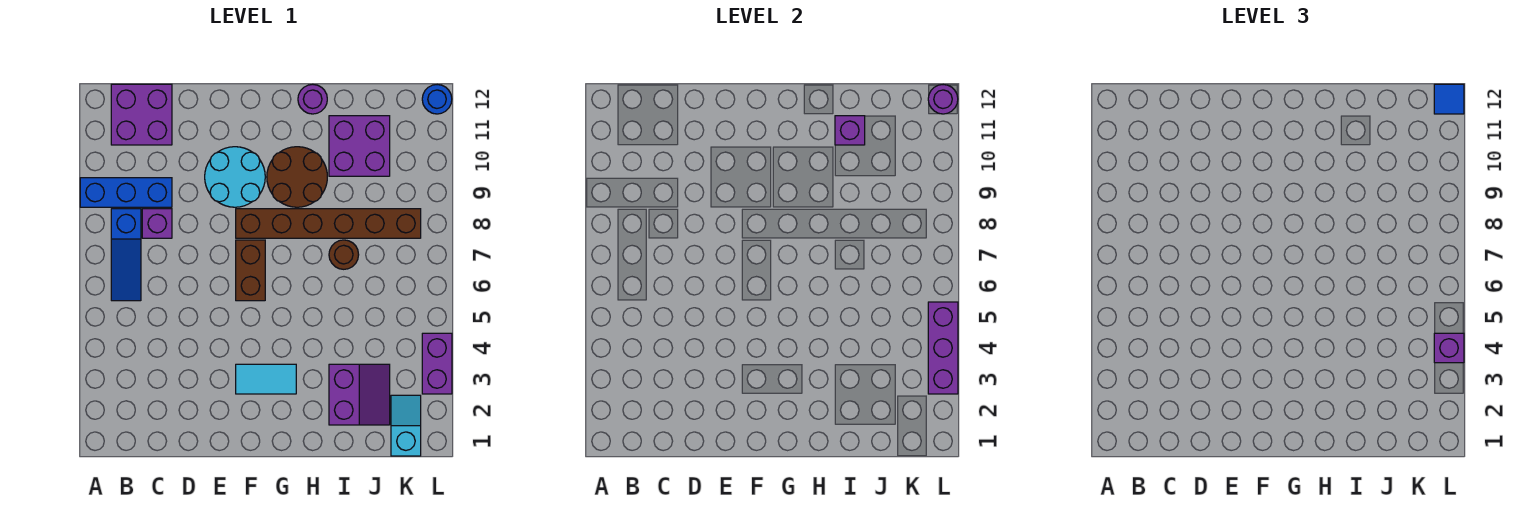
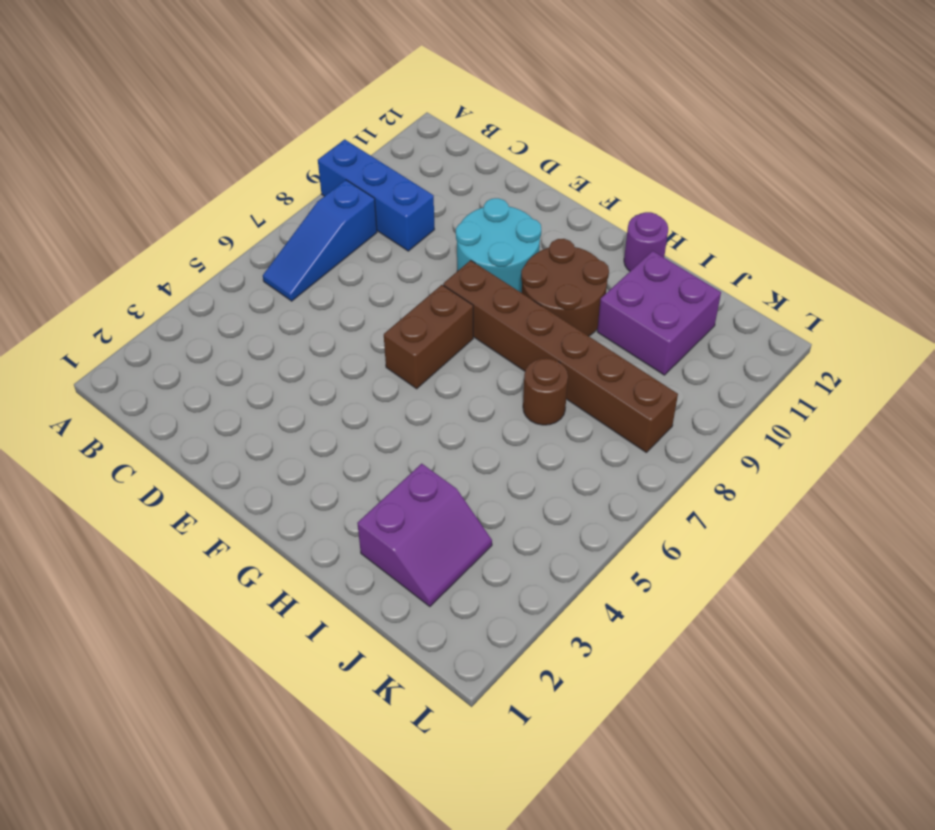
none -> purple 2x2 brick [111,84,172,145]
none -> purple 1x1 brick [142,209,172,238]
none -> cyan 1x2 tile [236,364,296,394]

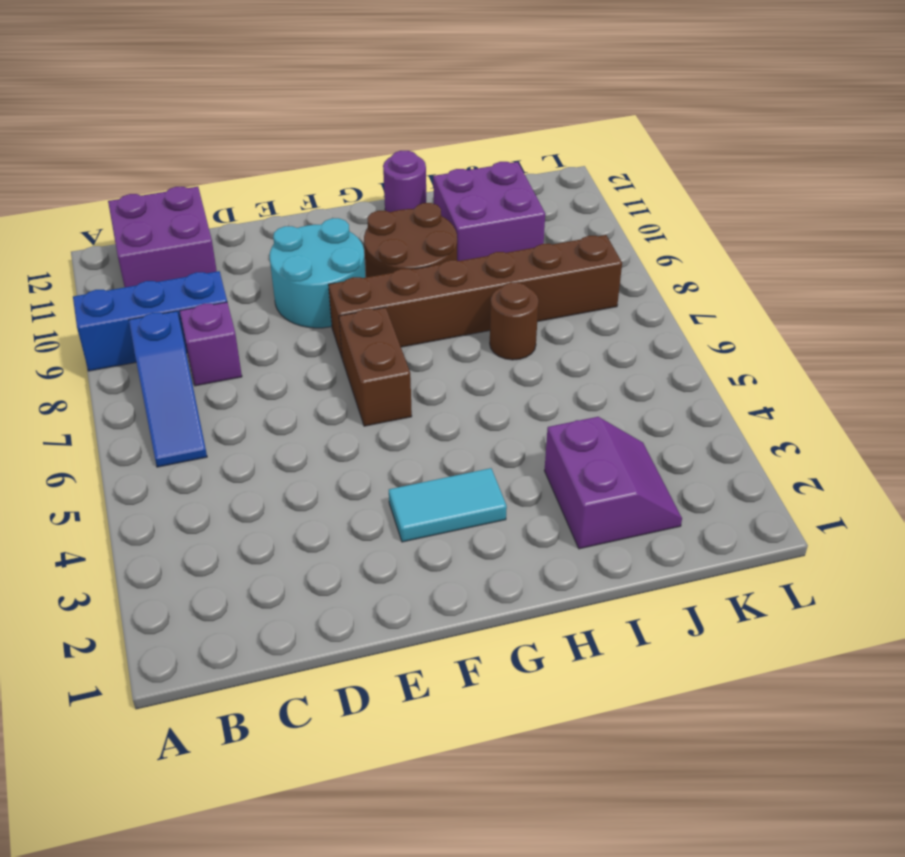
none -> cyan 1x2 slope [391,395,421,456]
none -> purple 1x2 brick [422,333,452,394]
none -> blue 1x1 round brick [422,85,452,114]

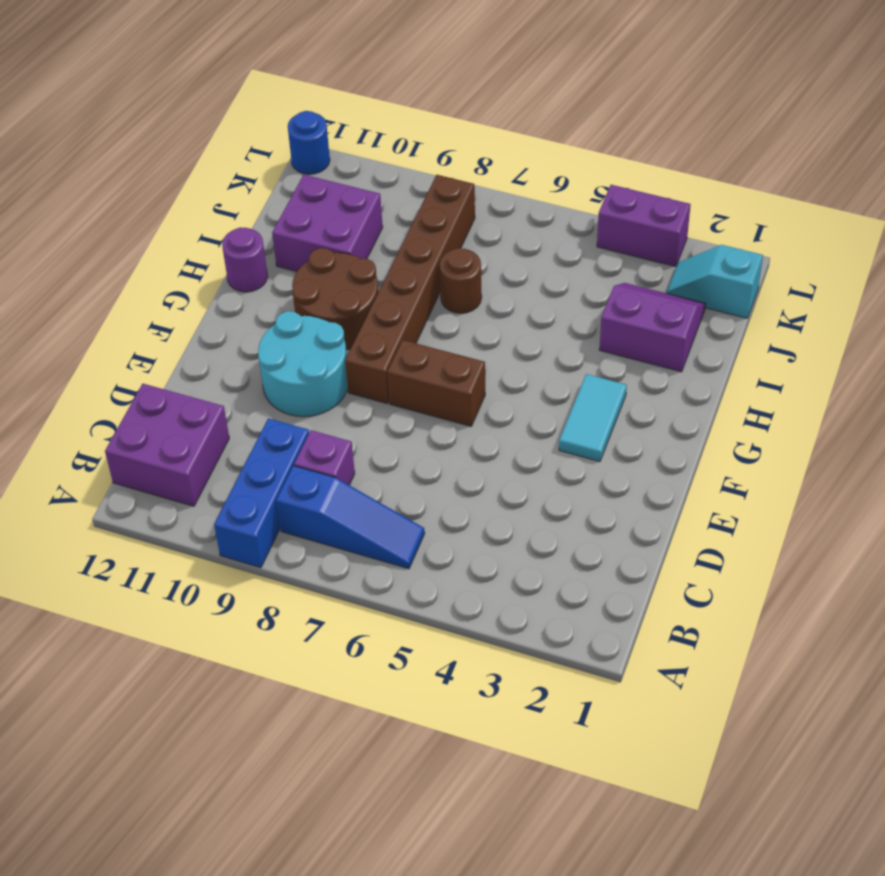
none -> purple 1x1 brick [835,116,865,145]
none -> purple 1x3 brick [928,302,958,394]
none -> purple 1x1 round brick [928,85,958,114]

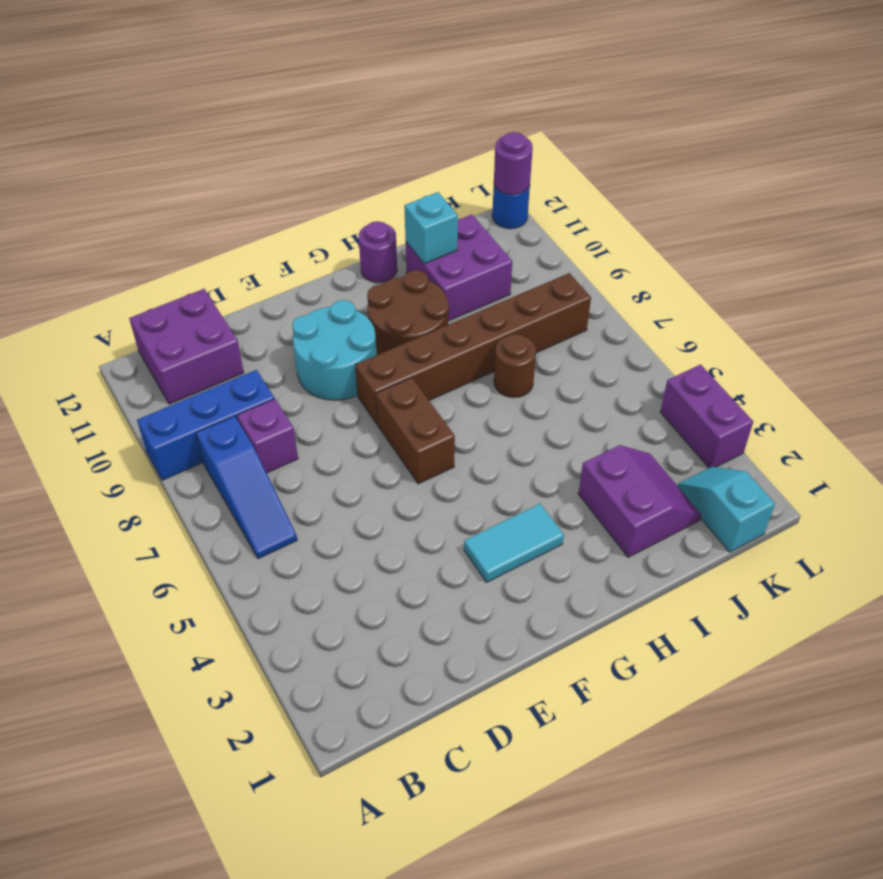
cyan 1x1 brick [404,192,458,264] -> purple 1x1 brick [835,116,865,145]
none -> purple 1x3 brick [928,302,958,394]
none -> purple 1x1 brick [1434,333,1464,363]
none -> blue 1x1 tile [1434,84,1464,114]

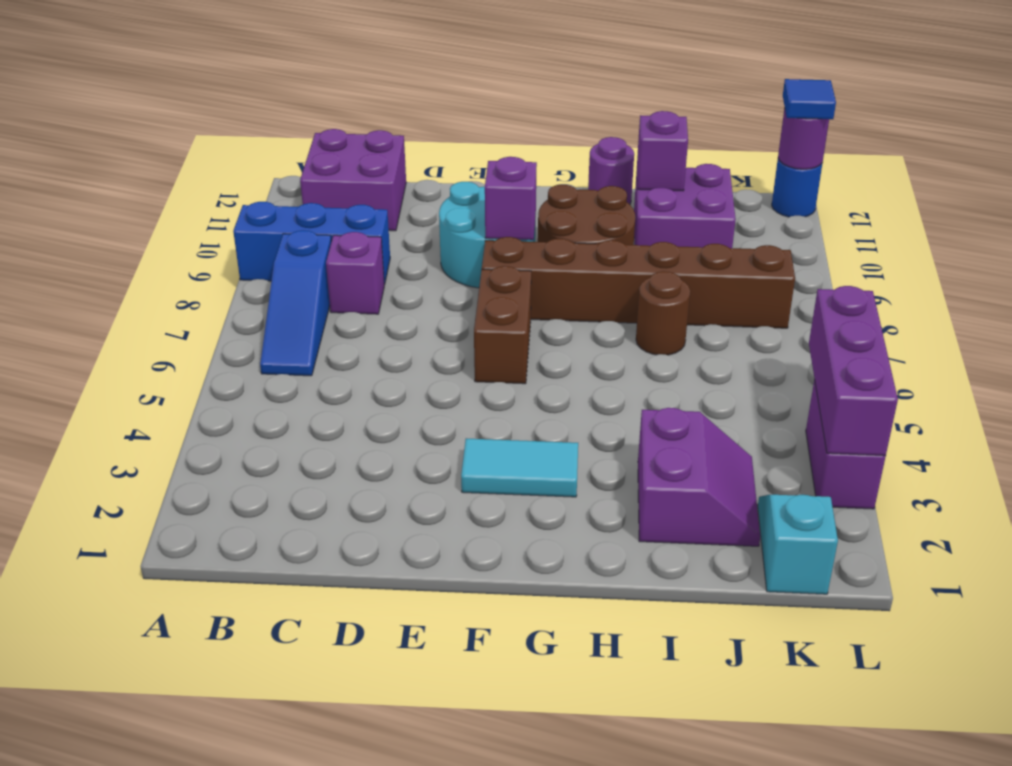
purple 1x1 brick [485,157,537,240] -> purple 1x1 brick moved to [1434,333,1464,363]

